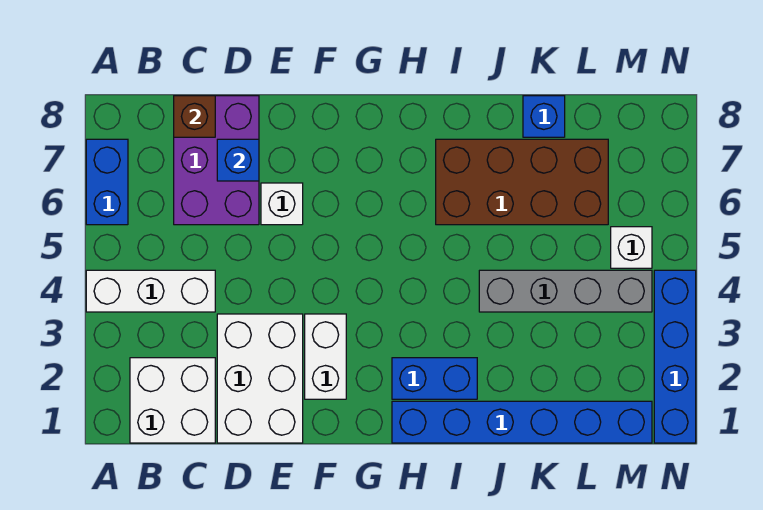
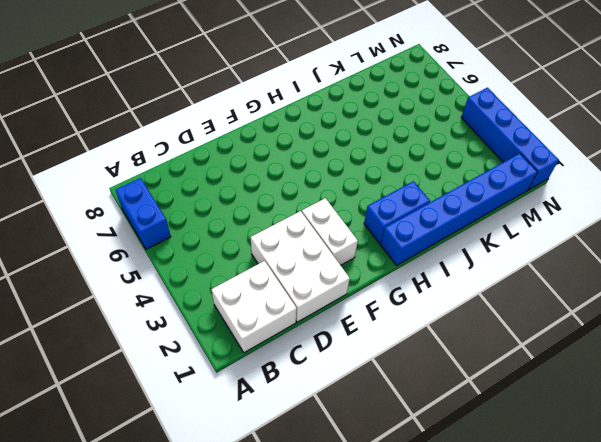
none -> white 1x3 brick [86,270,215,312]
none -> purple 2x3 brick [174,96,259,225]
none -> white 1x1 brick [261,183,303,225]

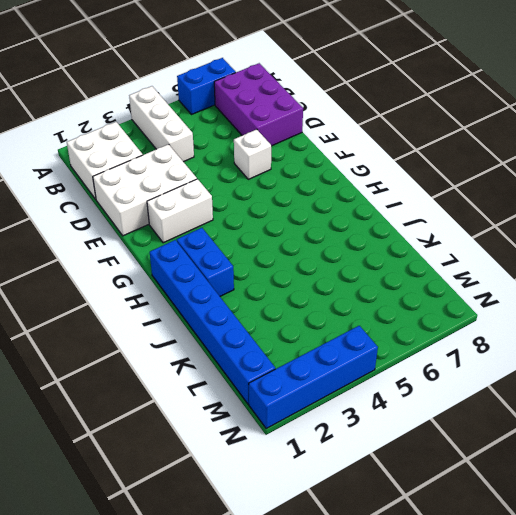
purple 2x3 brick [214,63,303,146] -> purple 2x3 brick turned to [174,96,259,225]
none -> brown 2x4 brick [436,139,608,225]
none -> grey 1x4 brick [479,270,652,312]
none -> blue 1x1 brick [523,96,565,137]

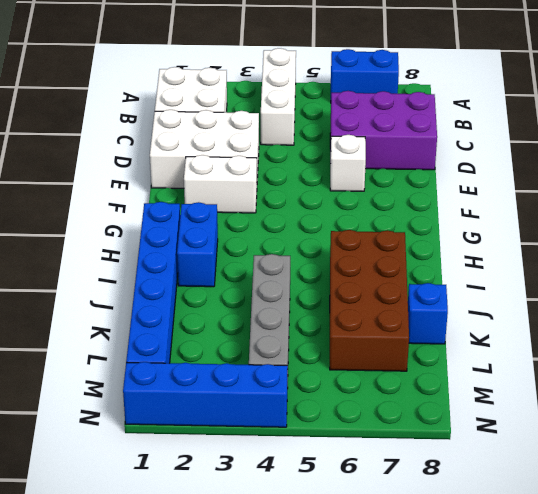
none -> white 1x1 brick [611,227,652,268]
none -> brown 1x1 brick [174,96,215,137]
none -> blue 1x1 brick [217,139,259,181]

